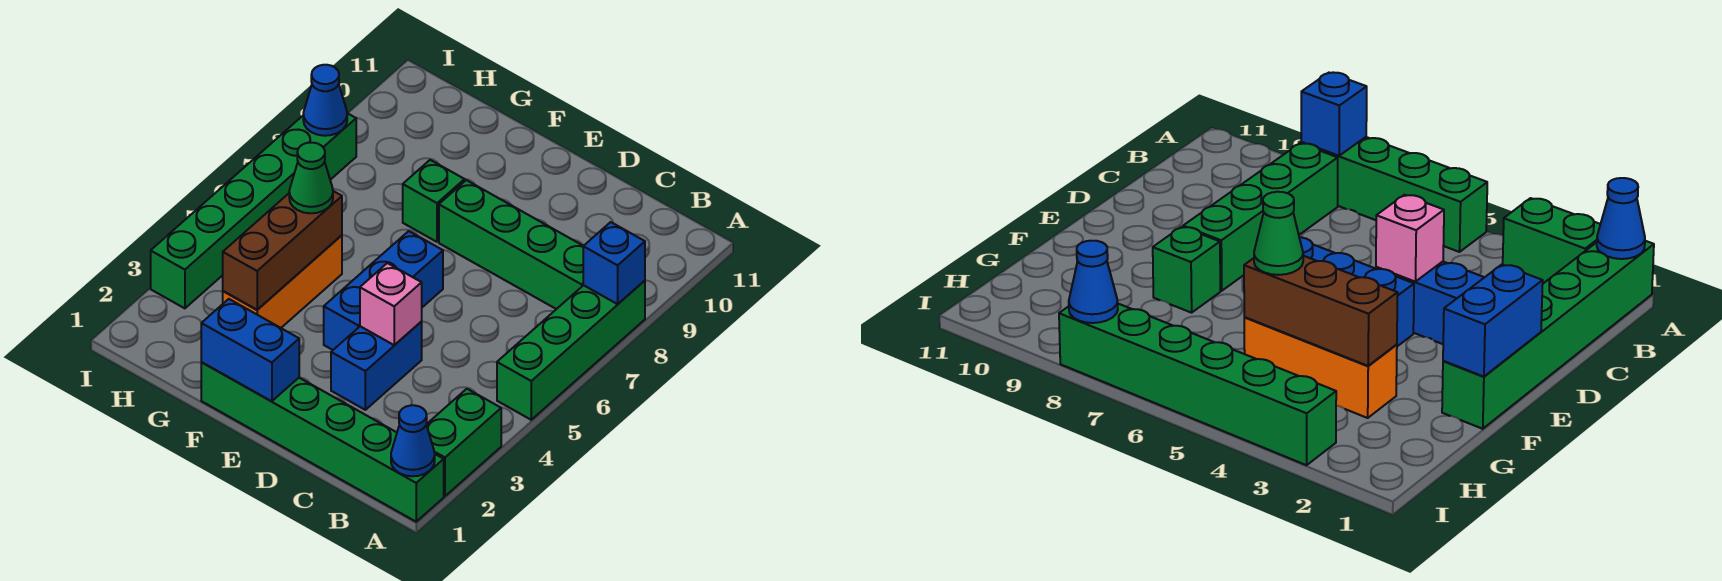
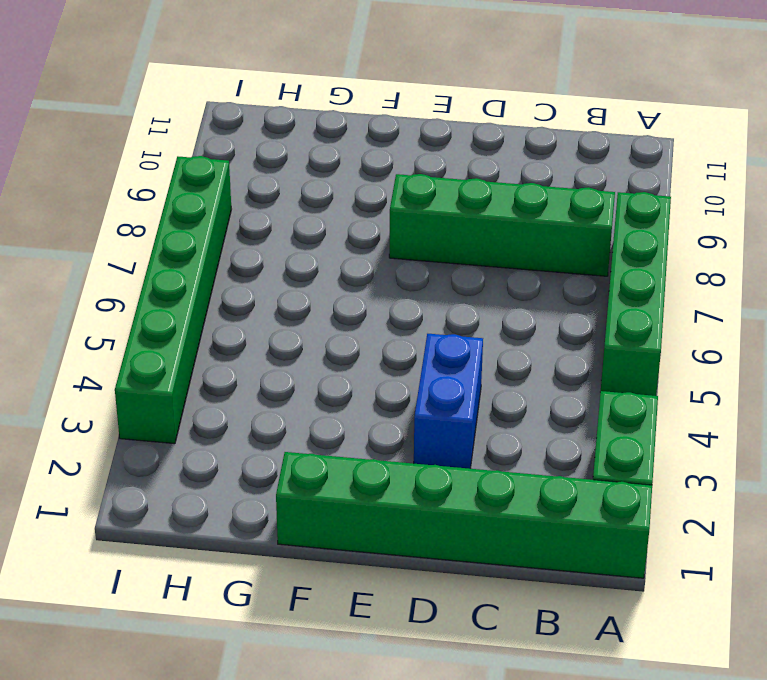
none -> blue 1x3 brick [324,231,443,350]
none -> green 1x1 brick [403,160,465,242]
none -> orange 1x3 brick [223,235,342,328]

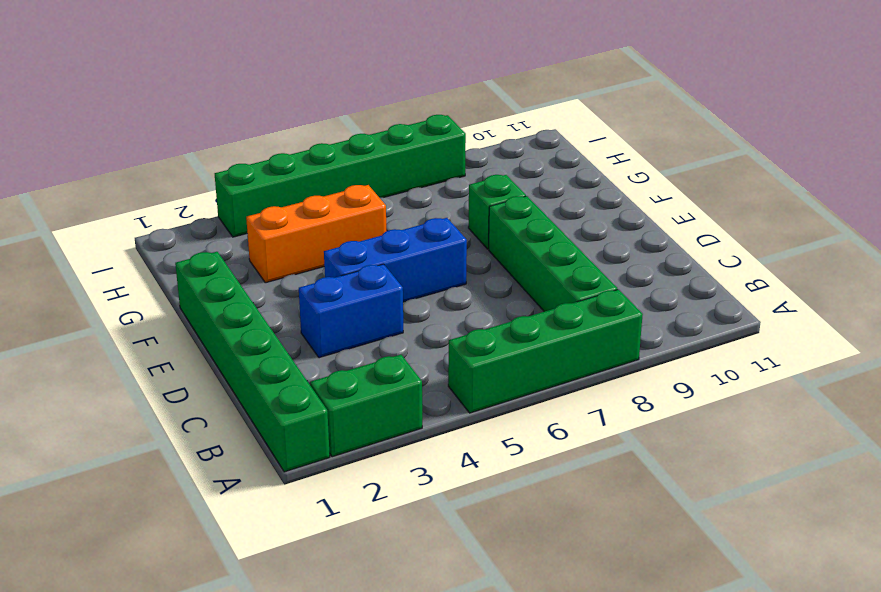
none -> blue 1x1 cone [391,405,435,476]
none -> blue 1x1 brick [583,222,645,304]
none -> pink 1x1 brick [360,263,422,345]

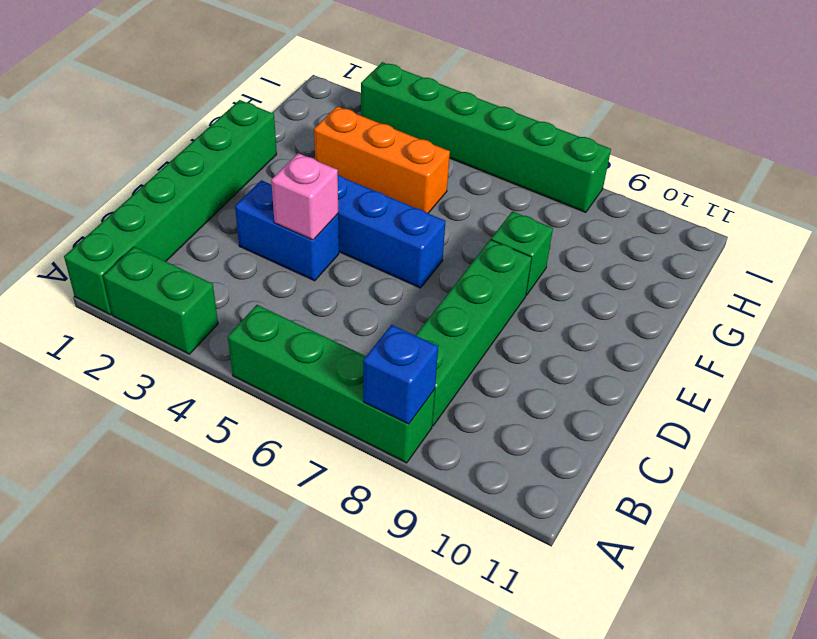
none -> blue 1x1 cone [391,405,435,476]
none -> blue 1x2 brick [201,299,299,401]
none -> brown 1x3 brick [223,191,342,310]

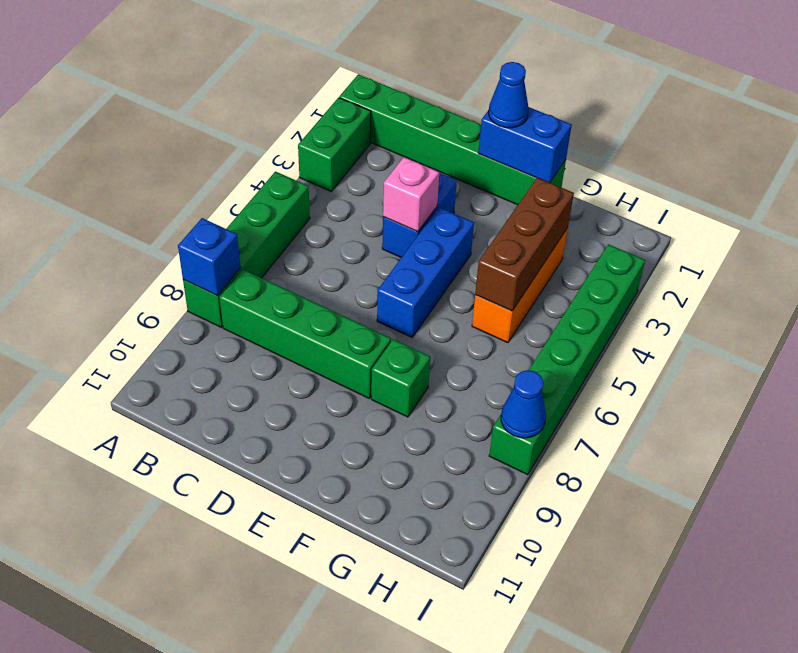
blue 1x1 cone [489,62,528,128] -> blue 1x1 cone moved to [391,405,435,476]
none -> green 1x1 cone [289,143,333,213]

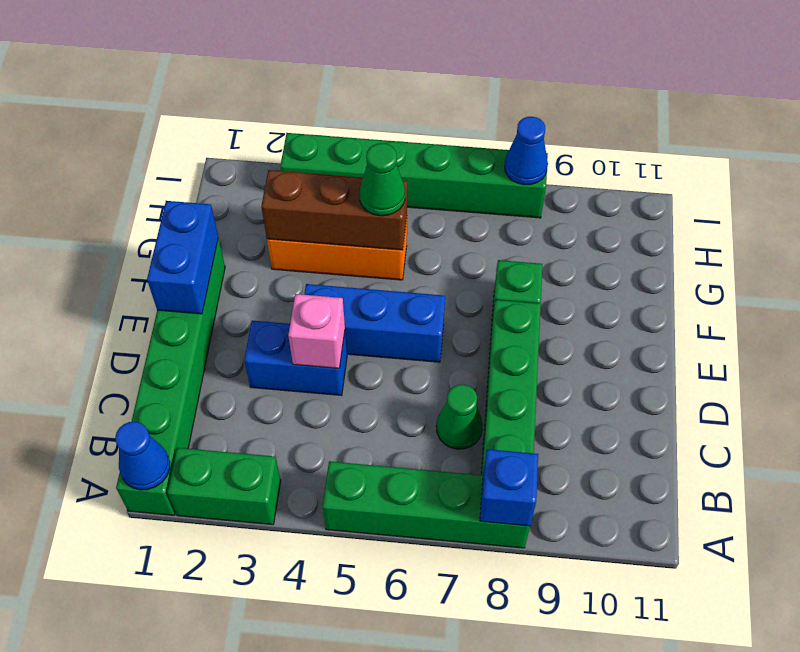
green 1x1 cone [436,385,483,449] -> none

